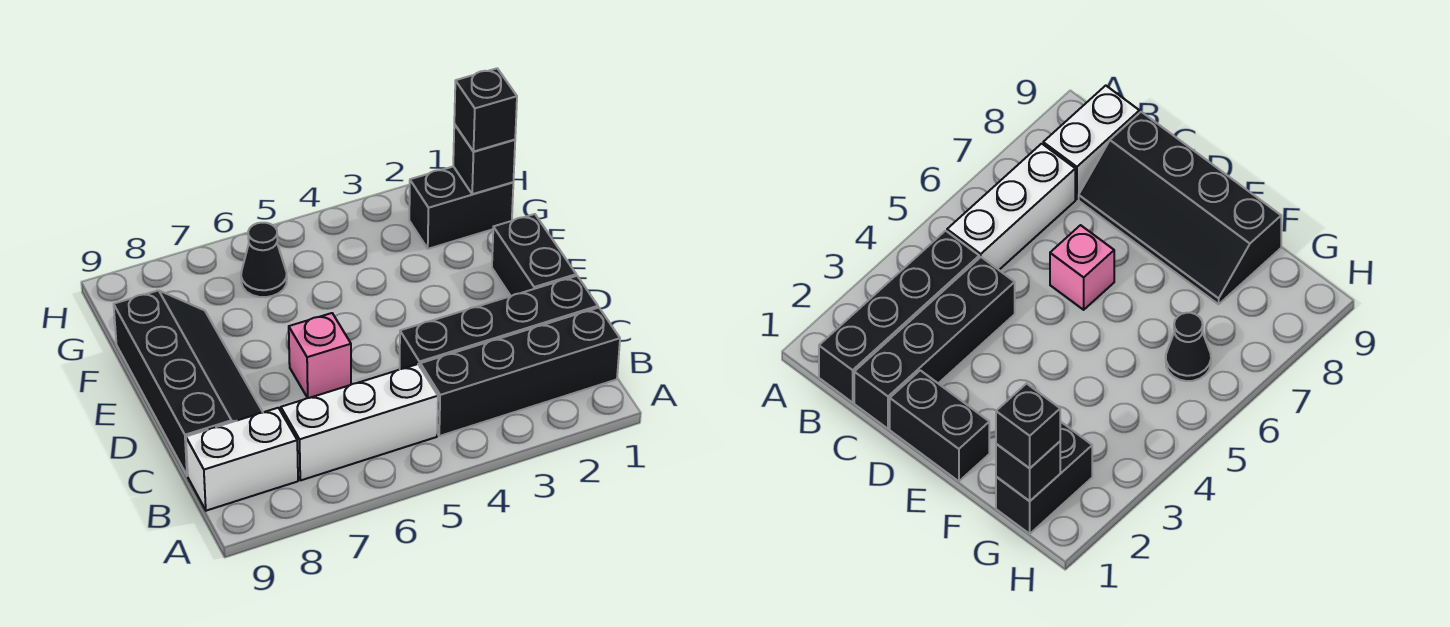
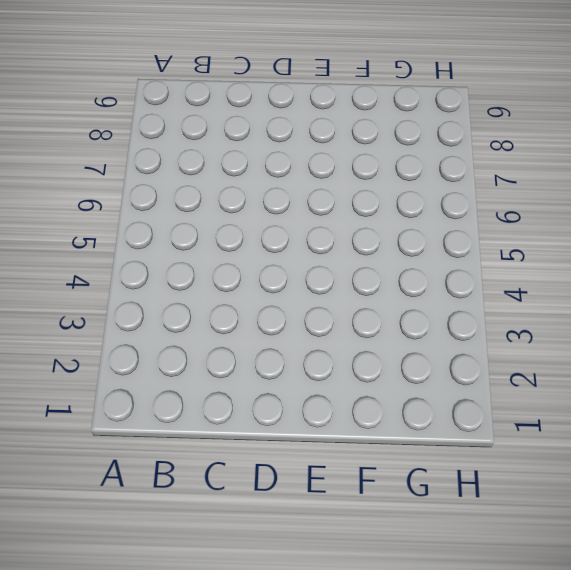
none -> black 1x4 brick [420,308,620,436]
none -> white 1x3 brick [281,364,438,480]

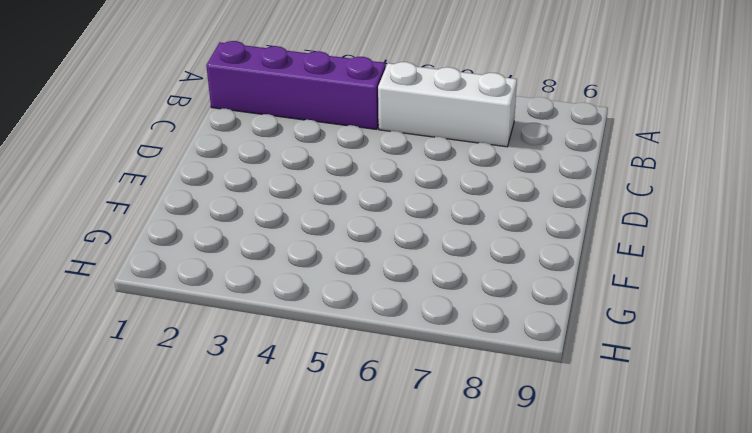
purple 1x4 brick [206,41,386,129] -> black 1x4 brick [420,308,620,436]
none -> white 1x2 brick [186,408,298,511]
none -> black 1x4 brick [400,276,598,369]

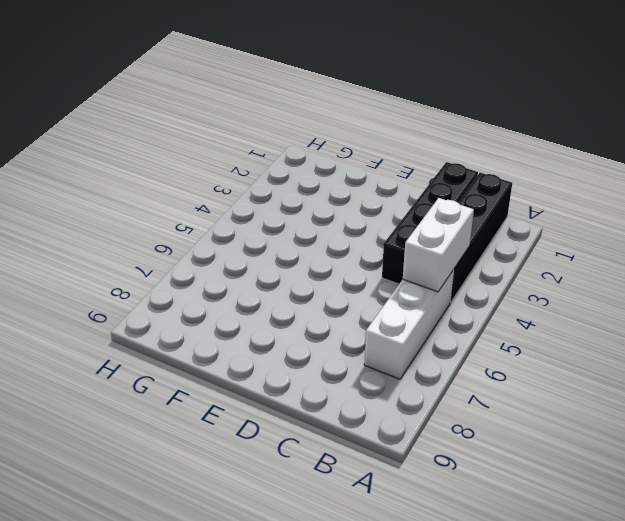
white 1x2 brick [403,198,474,292] -> white 1x2 brick moved to [186,408,298,511]
none -> black 2x4 slope [114,290,263,476]
none -> black 1x2 brick [492,214,576,296]

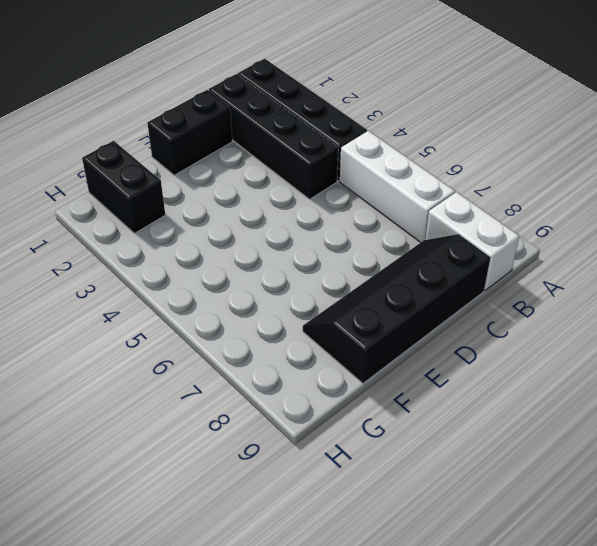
none -> pink 1x1 brick [289,313,351,398]
none -> black 1x1 cone [241,223,287,297]

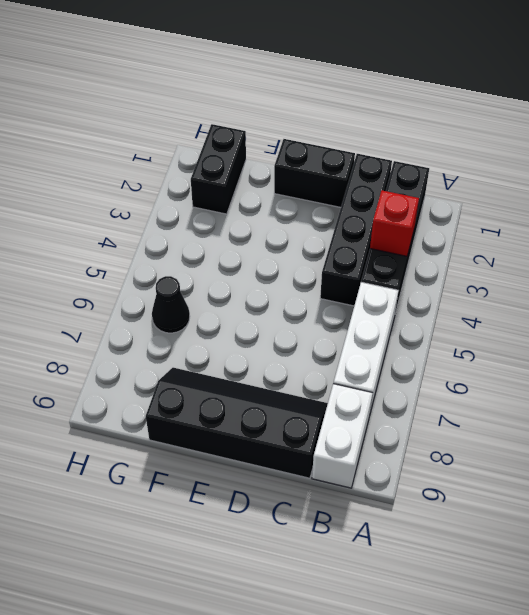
red 1x1 brick [370,190,419,256] -> none
none -> pink 1x1 brick [289,313,351,398]
none -> black 1x1 brick [453,124,515,194]

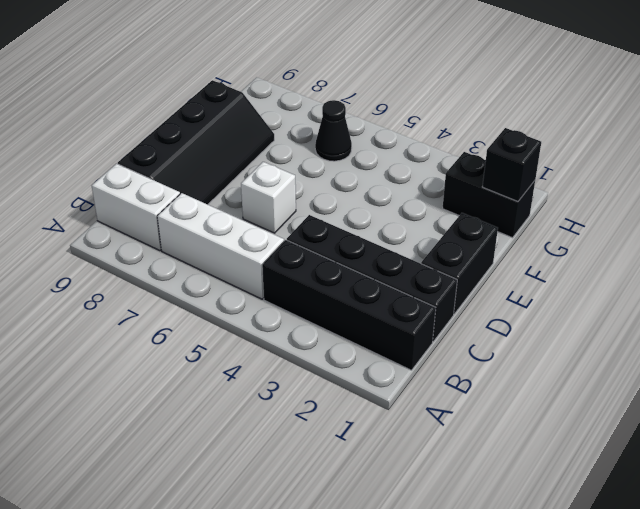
white 1x1 brick [241,162,296,233] -> pink 1x1 brick [289,313,351,398]
none -> black 1x1 brick [454,68,517,152]

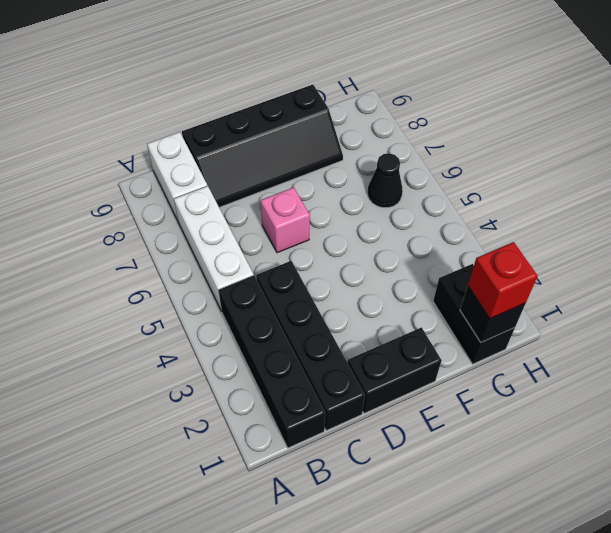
red 1x1 brick [468,242,537,318] -> black 1x1 brick [454,68,517,152]

